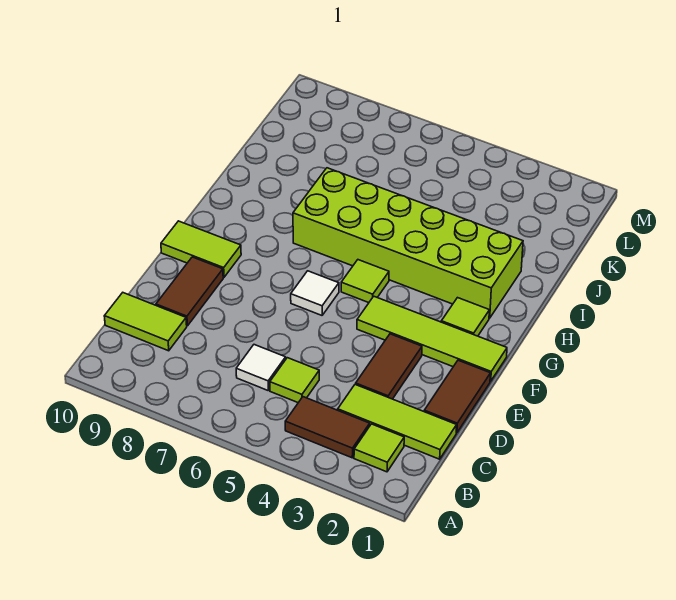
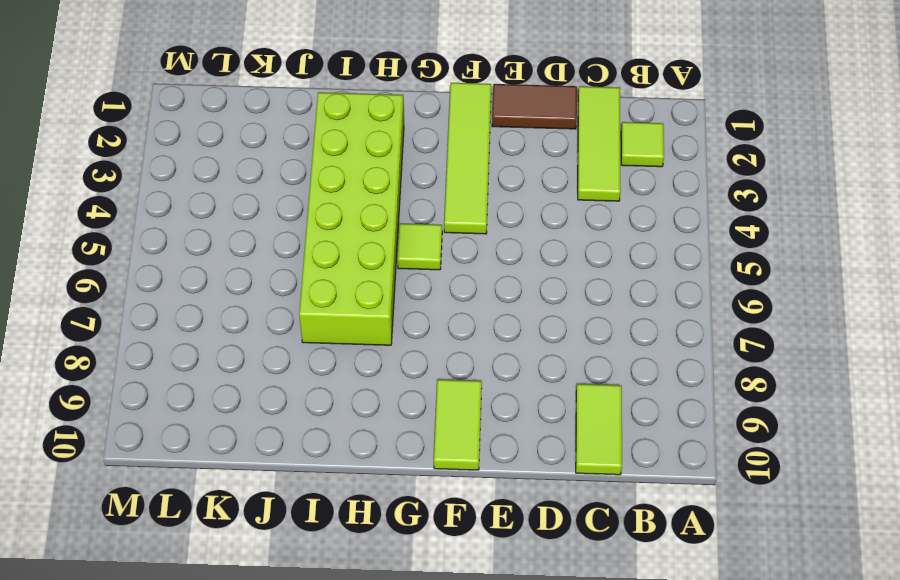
none -> brown 1x2 tile [285,397,370,458]
none -> lime 1x1 tile [270,358,319,403]
none -> white 1x1 tile [236,345,286,390]

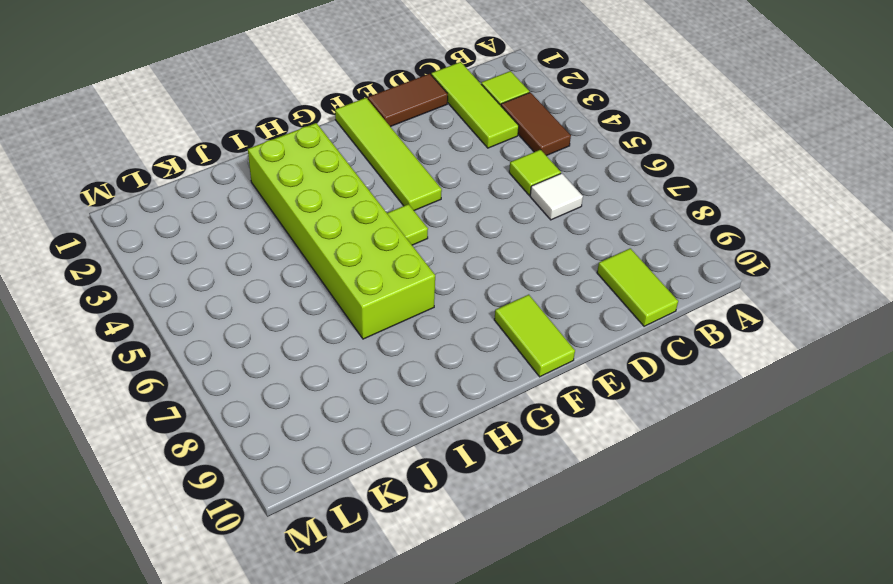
none -> brown 1x2 tile [356,334,422,399]
none -> brown 1x2 tile [156,257,223,326]
none -> white 1x1 tile [291,271,339,315]

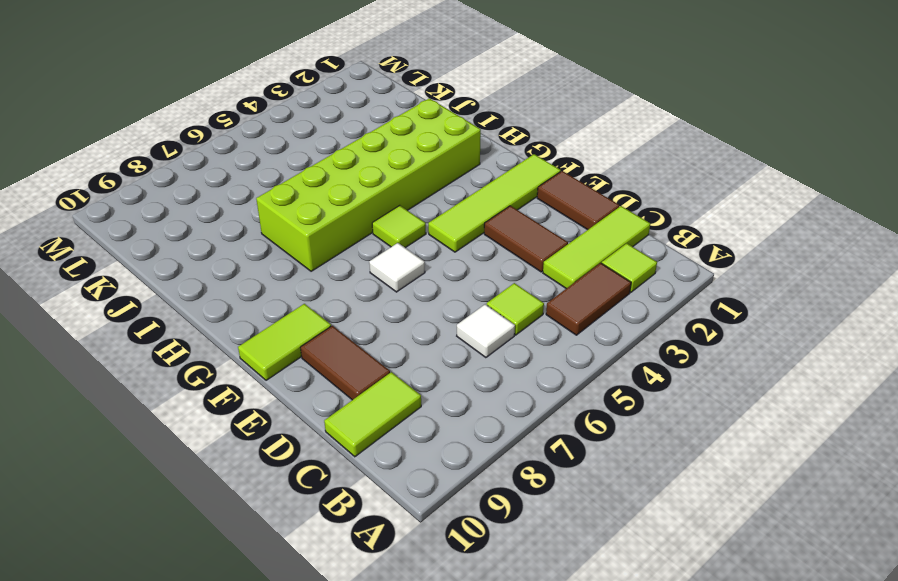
none -> lime 1x1 tile [441,298,489,336]

